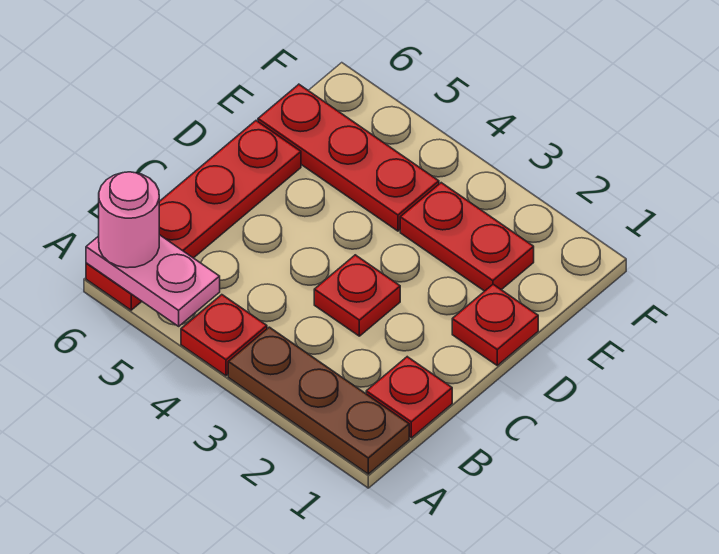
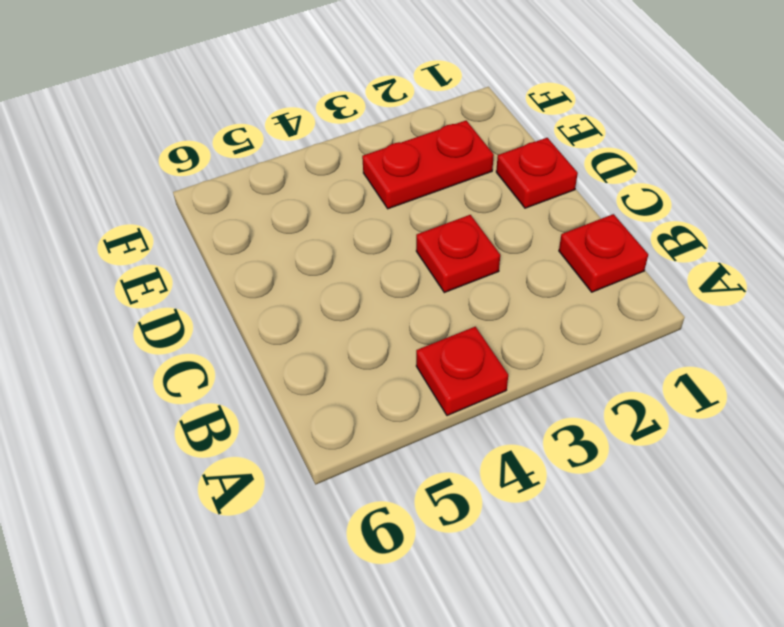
none -> brown 1x3 plate [228,327,409,474]
none -> red 1x4 plate [86,121,301,310]

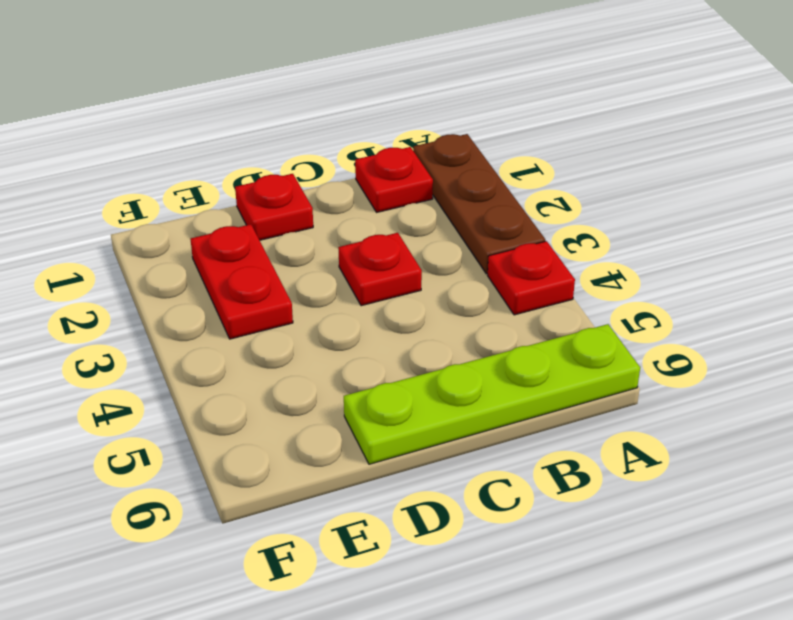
lime 1x4 plate [344,324,640,464] -> red 1x4 plate [86,121,301,310]
none -> red 1x3 plate [258,84,439,231]
none -> pink 1x2 plate [86,235,220,326]

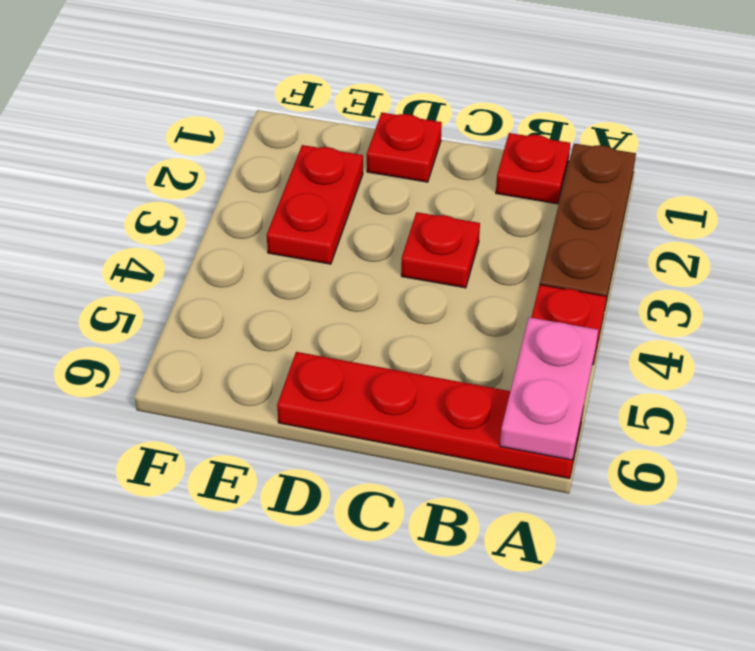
none -> red 1x3 plate [258,84,439,231]
none -> pink 1x1 round brick [99,172,159,268]

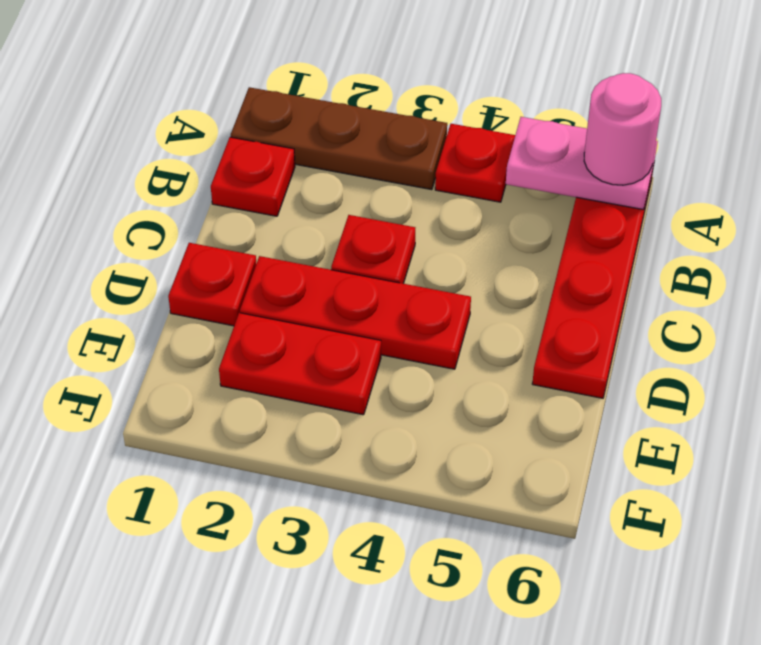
red 1x3 plate [240,256,471,369] -> red 1x3 plate moved to [258,84,439,231]

